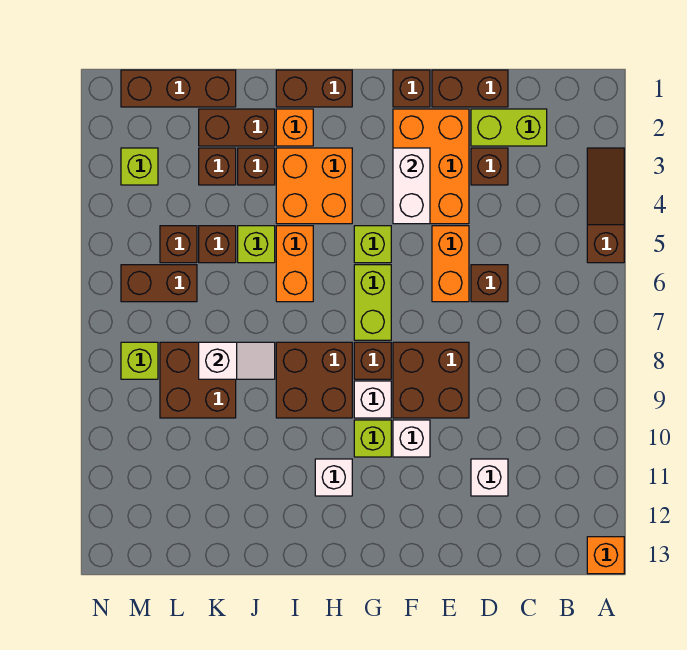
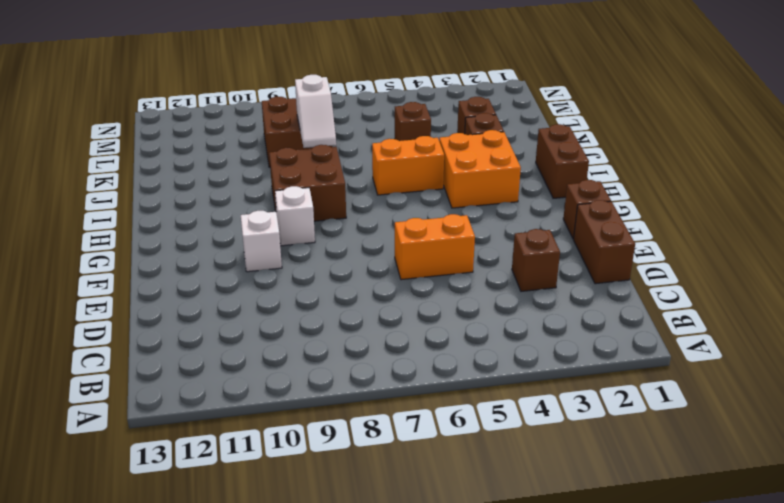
none -> brown 1x3 slope [587,148,624,263]
none -> orange 1x1 brick [587,537,624,574]
none -> lime 1x2 brick [471,109,547,146]
none -> brown 1x1 brick [471,265,508,302]

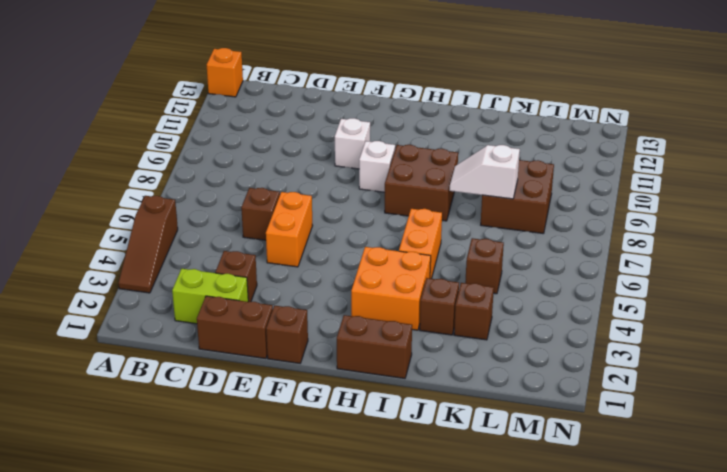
none -> white 1x1 brick [471,459,508,496]
none -> orange 2x3 brick [393,109,469,224]
none -> brown 2x2 brick [393,342,469,418]
none -> lime 1x1 brick [354,226,391,263]

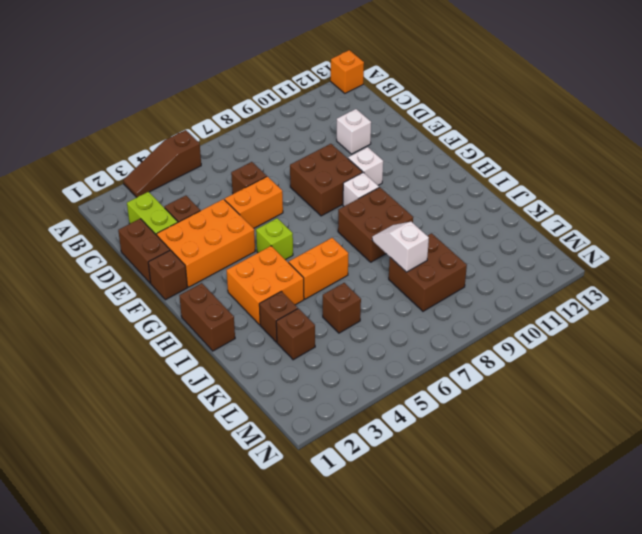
none -> lime 1x2 brick [354,265,391,340]
none -> brown 1x1 brick [354,342,391,379]
none -> lime 1x1 brick [354,420,391,457]
none -> white 1x1 brick [315,459,352,496]

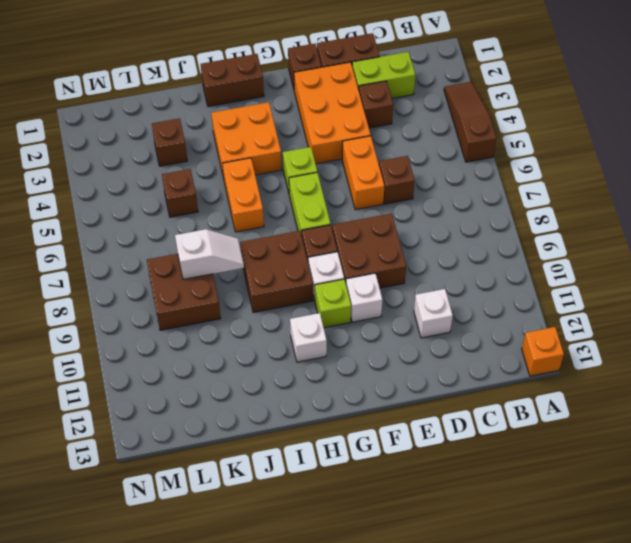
none -> orange 1x1 brick [276,109,313,146]
none -> brown 1x2 brick [199,109,275,146]
none -> brown 1x1 brick [238,148,275,185]
none -> lime 1x1 brick [238,226,275,263]

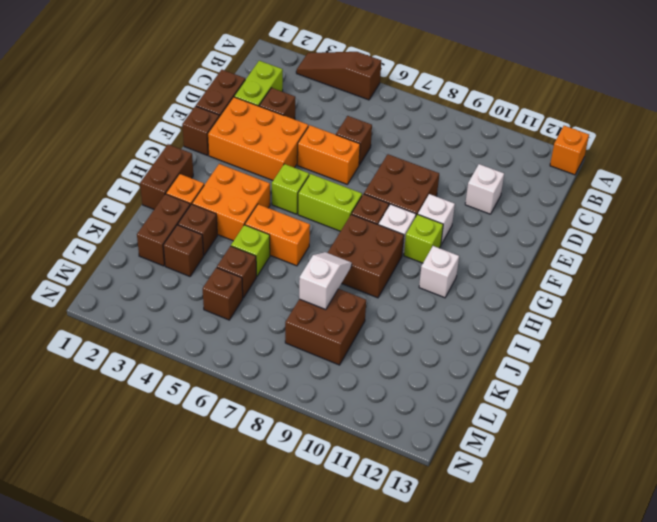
none -> brown 1x3 brick [121,70,236,107]
none -> brown 1x2 brick [121,265,197,302]
none -> lime 1x1 brick [121,148,158,185]
none -> lime 1x1 brick [121,342,158,379]

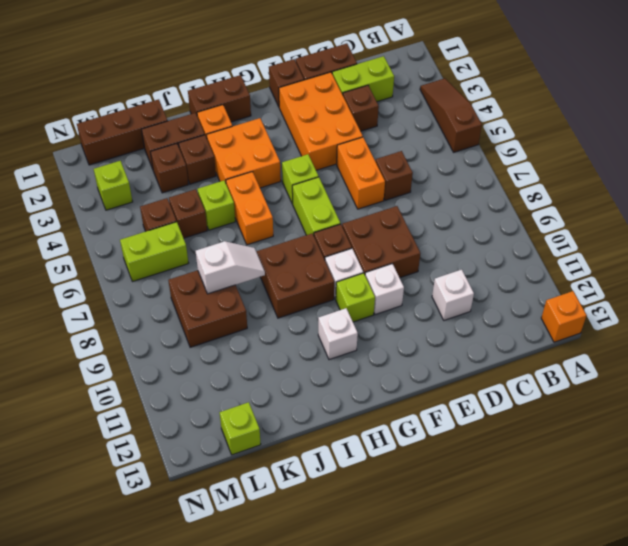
lime 1x2 brick [120,222,188,282] -> brown 1x2 brick [121,265,197,302]
lime 1x1 brick [220,402,261,455] -> lime 1x1 brick moved to [121,342,158,379]
none -> white 1x2 brick [393,148,430,224]

